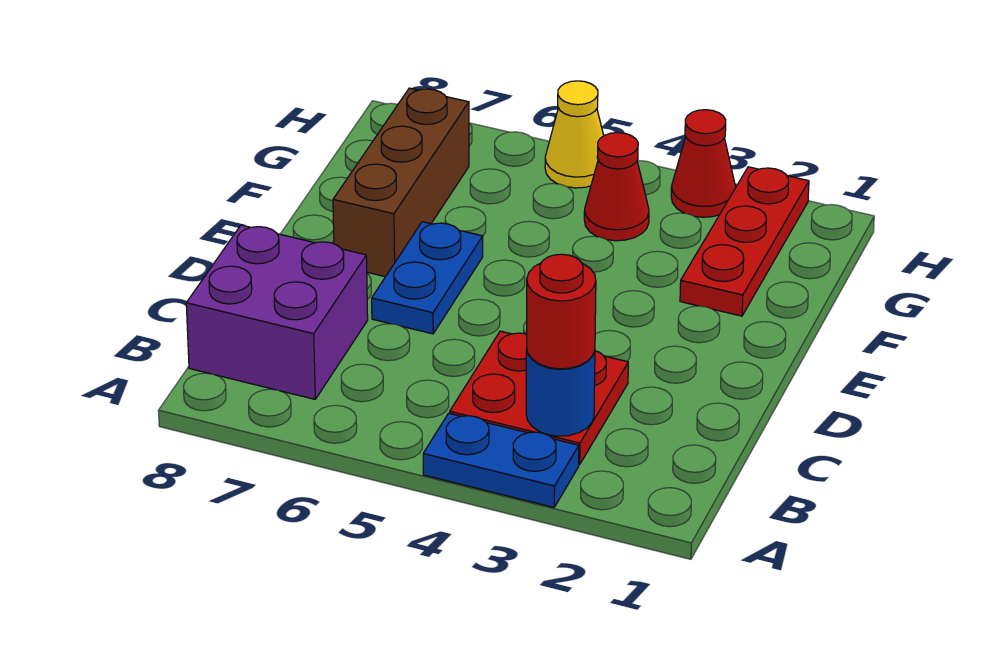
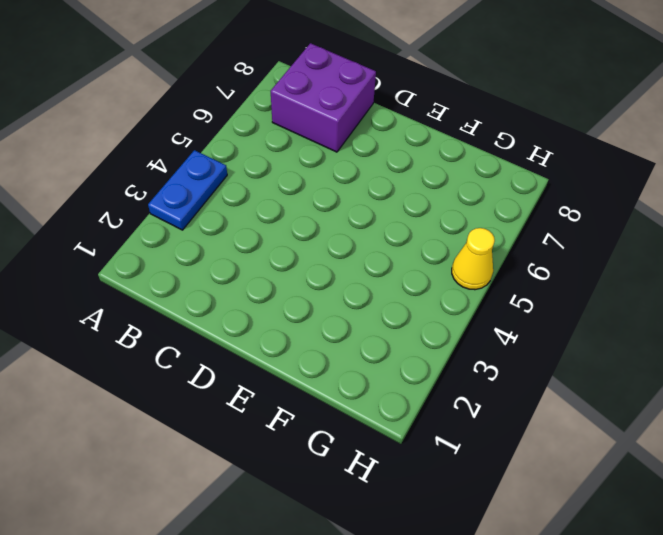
none -> red 2x2 plate [450,331,628,465]
none -> blue 1x2 plate [372,222,483,334]

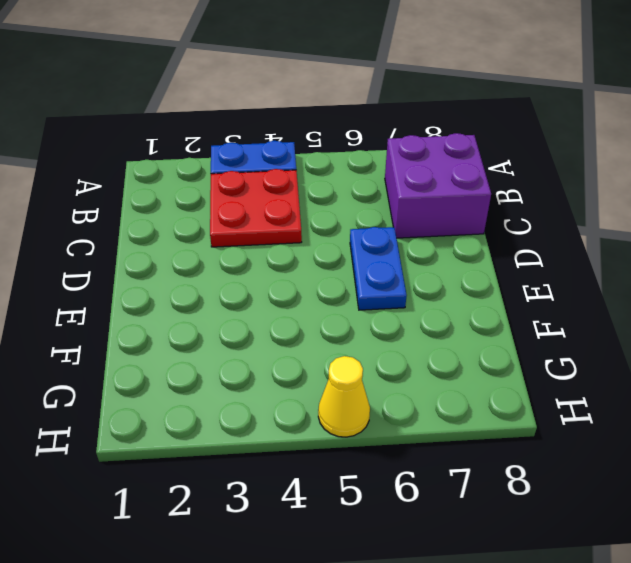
none -> brown 1x3 brick [333,88,469,277]
none -> red 1x3 plate [680,167,809,316]

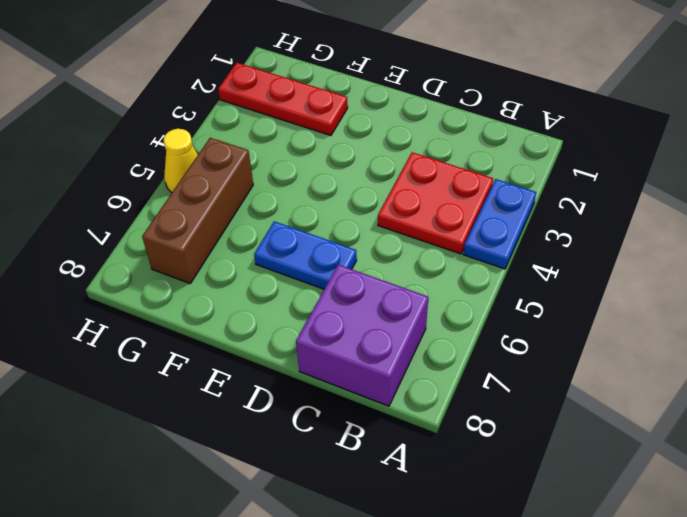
brown 1x3 brick [142,138,253,283] -> brown 1x3 brick turned to [333,88,469,277]
none -> red 1x1 cone [584,133,649,241]
none -> red 1x1 cone [671,110,736,217]

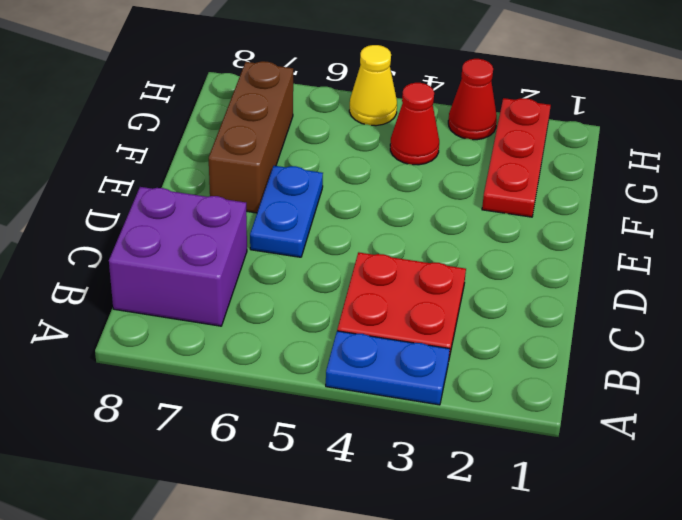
none -> blue 1x1 round brick [526,351,595,436]
none -> red 1x1 round brick [527,254,596,369]

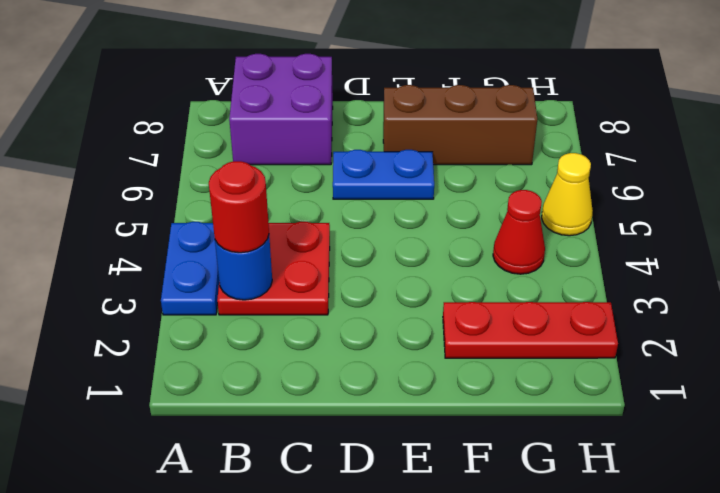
none -> red 1x1 cone [671,110,736,217]

